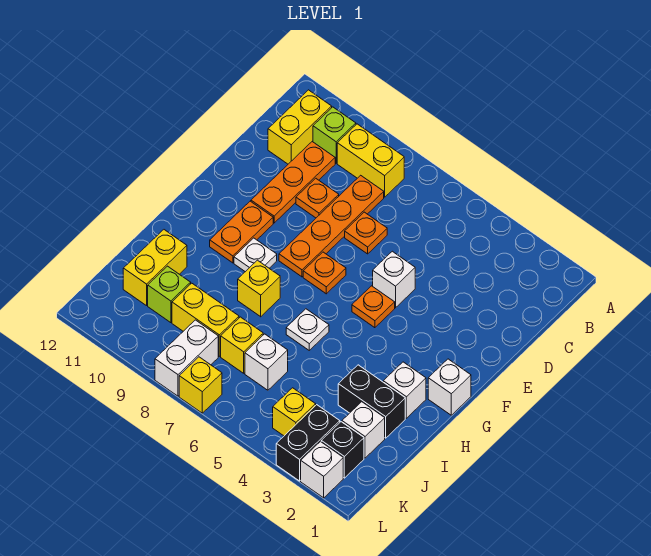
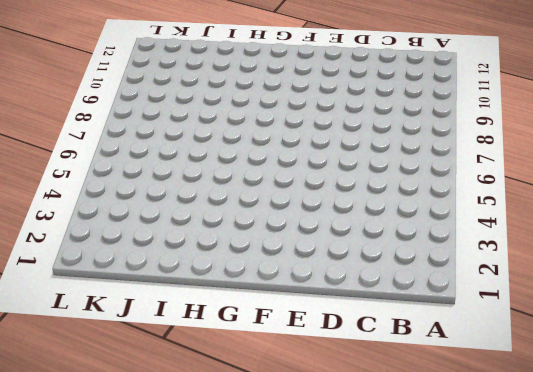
none -> yellow 1x2 brick [337,124,404,197]
none -> lime 1x1 brick [313,107,356,163]
none -> yellow 1x2 brick [268,90,332,164]

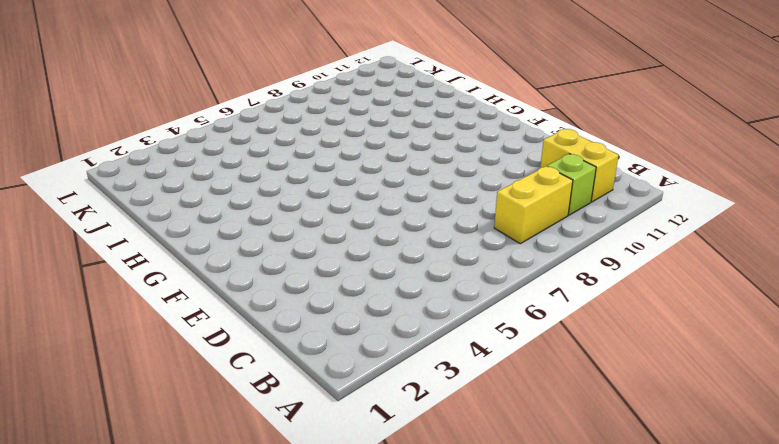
none -> orange 1x4 plate [279,175,384,277]
none -> orange 1x3 plate [251,142,335,223]
none -> orange 1x1 plate [345,212,387,254]

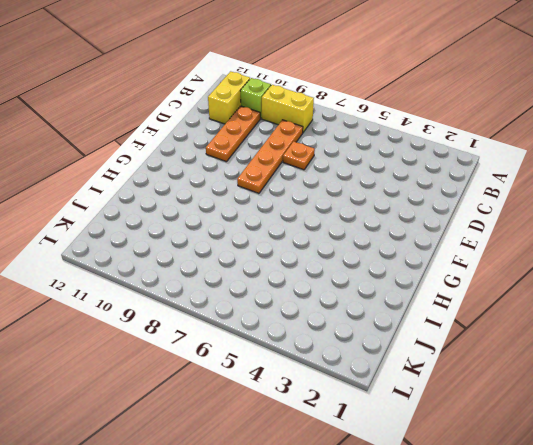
none -> orange 1x1 plate [296,178,339,218]
none -> white 1x1 brick [373,251,415,308]
none -> orange 1x1 plate [352,286,395,328]

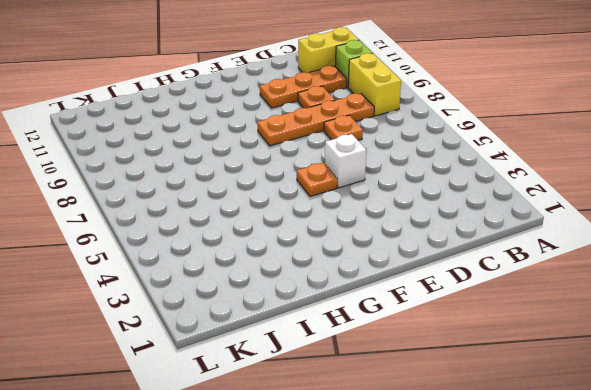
none -> orange 1x1 plate [303,252,346,294]
none -> orange 1x2 plate [210,201,273,263]
none -> white 1x1 brick [428,359,471,415]

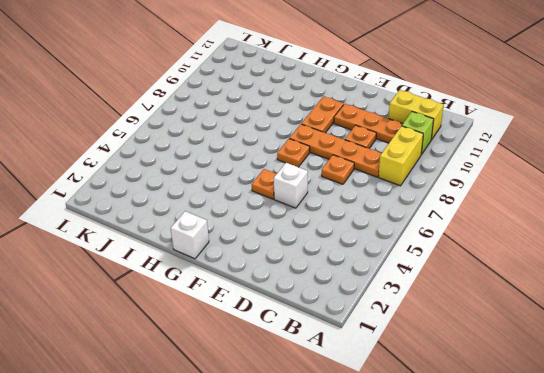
orange 1x2 plate [301,96,344,133] -> orange 1x2 plate turned to [210,201,273,263]
none -> white 1x1 plate [234,238,277,272]
none -> white 1x1 brick [383,362,426,418]
none -> white 1x1 plate [286,309,329,350]

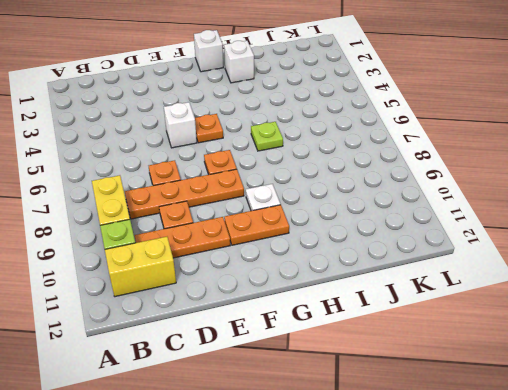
lime 1x1 plate [251,122,283,151] -> white 1x1 plate [286,309,329,350]
none -> yellow 1x1 brick [238,260,280,317]
none -> black 1x2 brick [338,365,405,438]
none -> yellow 1x2 brick [123,230,187,306]

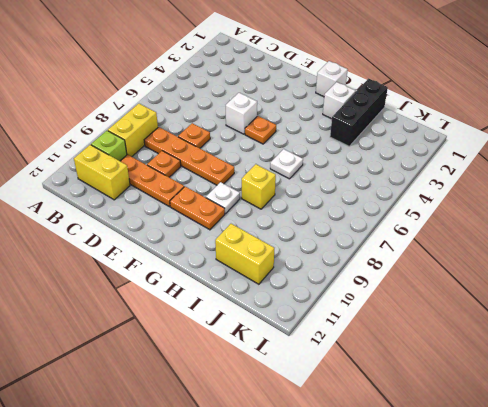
black 1x3 brick [330,79,388,146] -> black 1x2 brick [338,365,405,438]
none -> orange 1x1 plate [303,252,346,294]
none -> white 1x1 brick [342,402,385,458]
none -> white 1x1 brick [245,334,288,390]

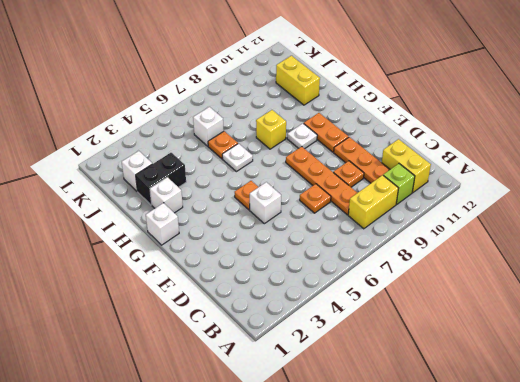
orange 1x1 plate [208,131,238,159] -> orange 1x1 plate moved to [303,252,346,294]
none -> yellow 1x1 brick [221,317,263,373]
none -> yellow 1x2 brick [172,283,239,356]
none -> lime 1x1 brick [148,266,191,323]

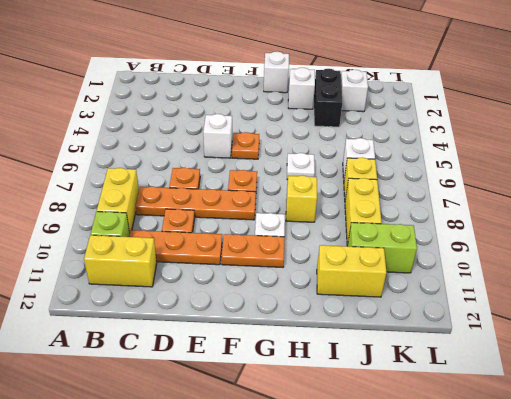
lime 1x2 brick [348,223,417,273] -> lime 1x1 brick [148,266,191,323]
none -> black 1x1 brick [321,422,364,478]
none -> black 1x2 brick [276,405,340,481]
none -> yellow 1x1 brick [273,388,316,436]

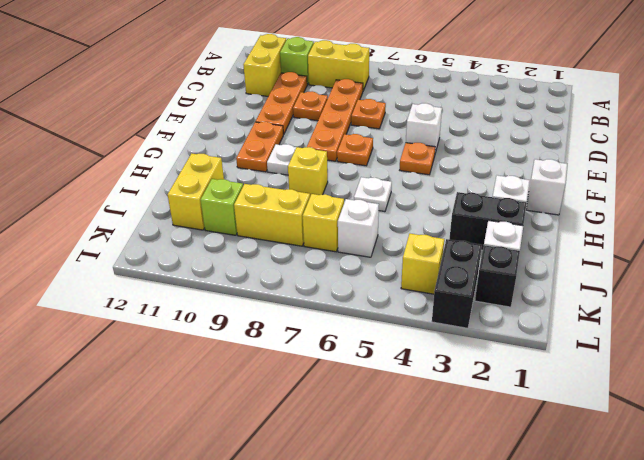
none -> white 1x2 brick [155,320,218,396]
none -> white 1x1 brick [301,442,343,498]
none -> yellow 1x1 brick [179,357,222,413]

